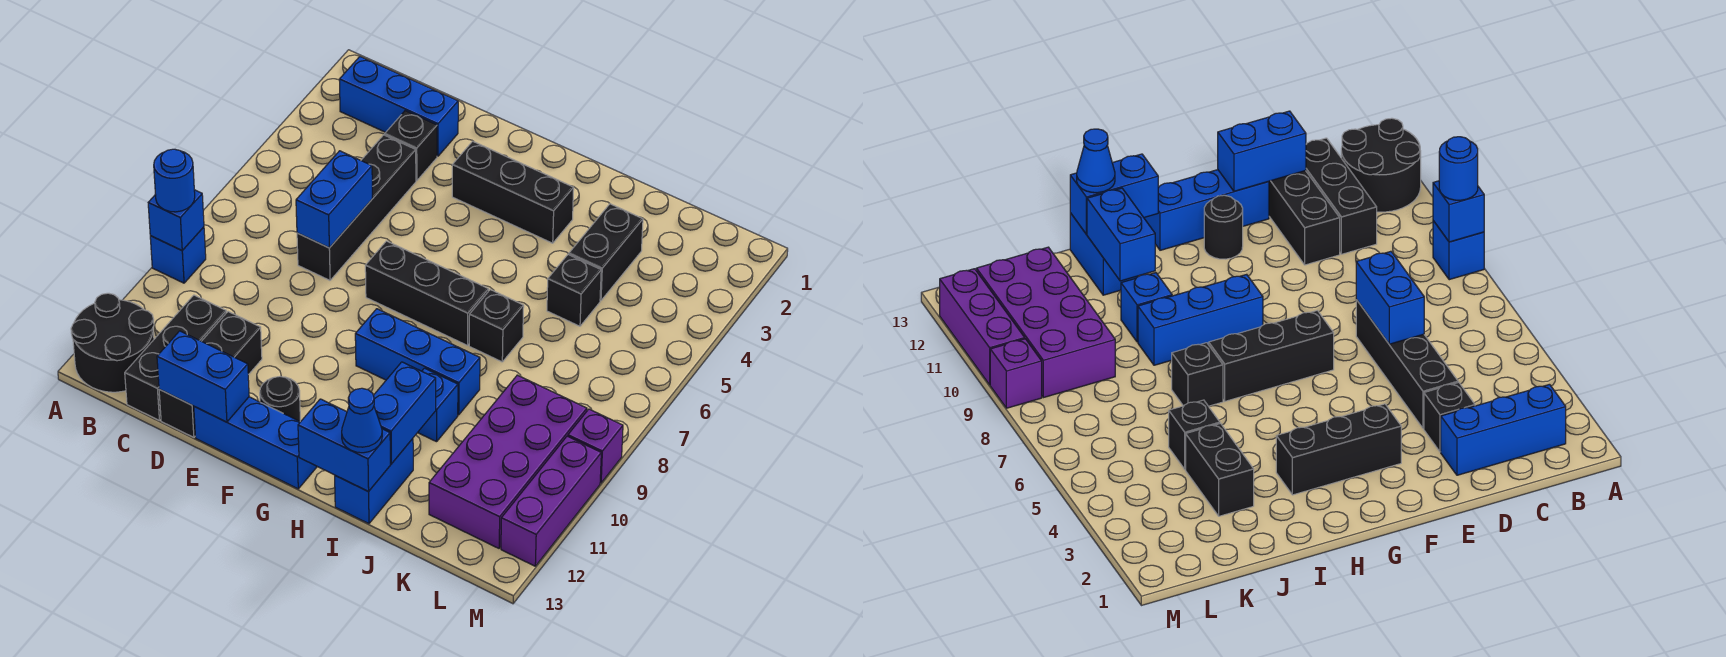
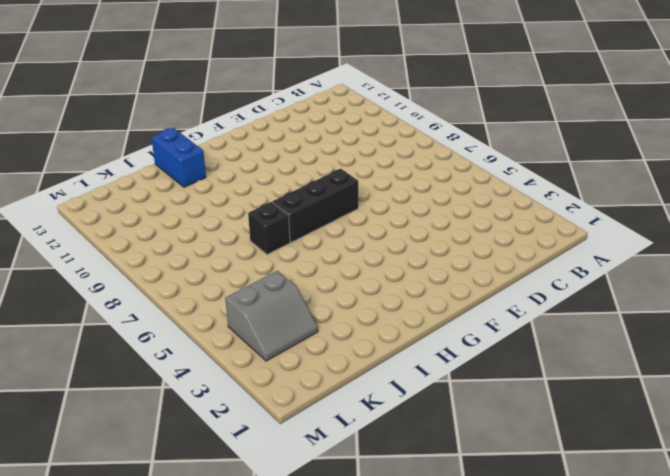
grey 2x2 slope [225,271,318,361] -> none
none -> blue 1x1 brick [150,227,206,283]
none -> black 2x2 round brick [71,293,154,392]
none -> blue 1x3 brick [339,57,458,156]

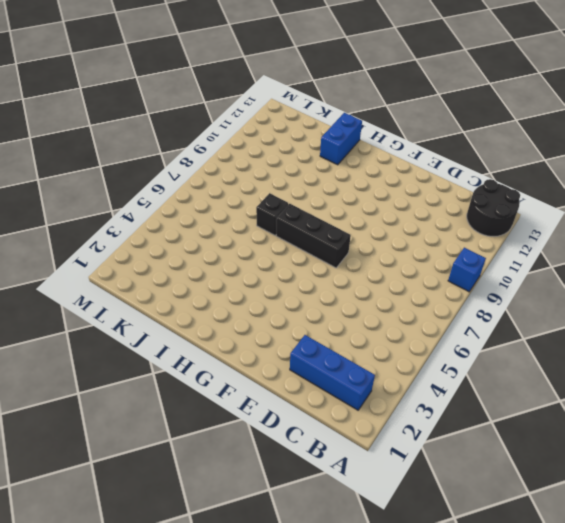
none -> black 1x3 brick [125,295,226,420]
none -> black 1x1 brick [385,111,437,181]
none -> black 1x4 brick [297,135,416,280]

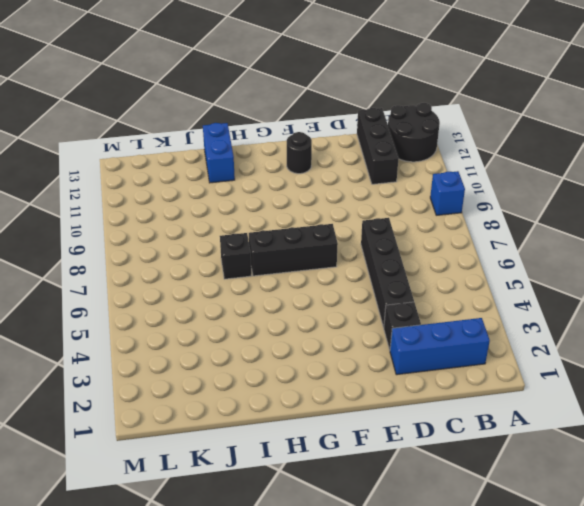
none -> black 1x3 brick [159,312,262,437]
none -> blue 1x3 brick [194,397,317,489]
none -> black 1x3 brick [452,141,574,243]

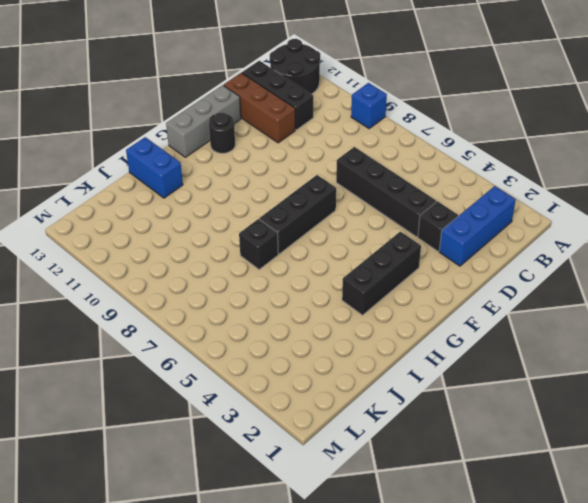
brown 1x3 brick [224,73,295,143] -> black 1x3 brick [159,312,262,437]
grey 1x3 brick [166,85,241,157] -> blue 1x3 brick [194,397,317,489]
none -> blue 1x3 brick [355,309,480,415]
none -> blue 1x1 brick [418,368,458,442]
none -> black 1x2 brick [569,204,643,301]

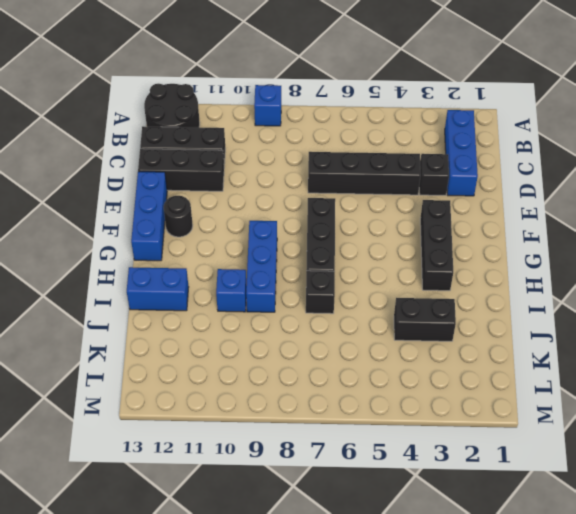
none -> black 1x1 brick [547,255,601,326]
none -> purple 2x4 brick [429,375,587,548]
none -> purple 1x1 brick [568,409,623,483]

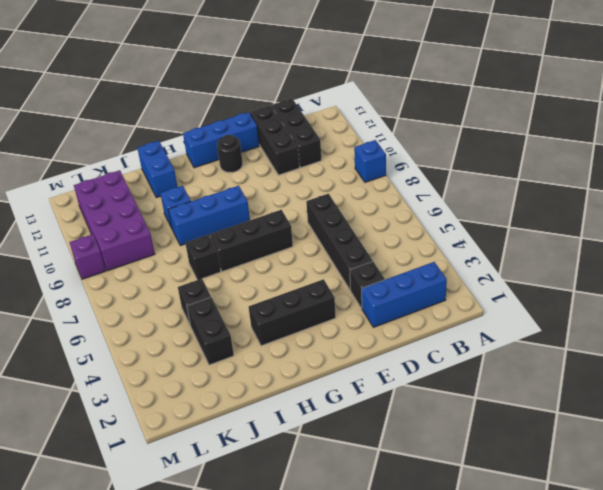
none -> black 2x2 round brick [71,293,154,392]
none -> purple 1x3 brick [501,436,601,566]
none -> blue 1x1 brick [148,190,204,250]

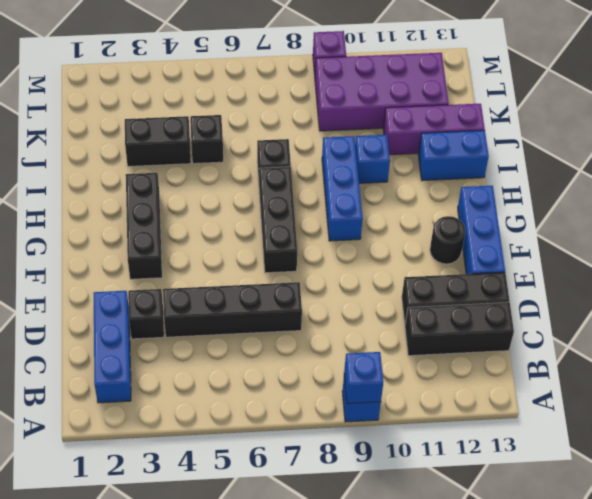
purple 1x3 brick [383,104,485,155] -> purple 1x3 brick moved to [501,436,601,566]
none -> black 2x2 round brick [71,293,154,392]
none -> blue 1x2 brick [296,151,372,248]
none -> blue 1x2 brick [157,331,249,422]

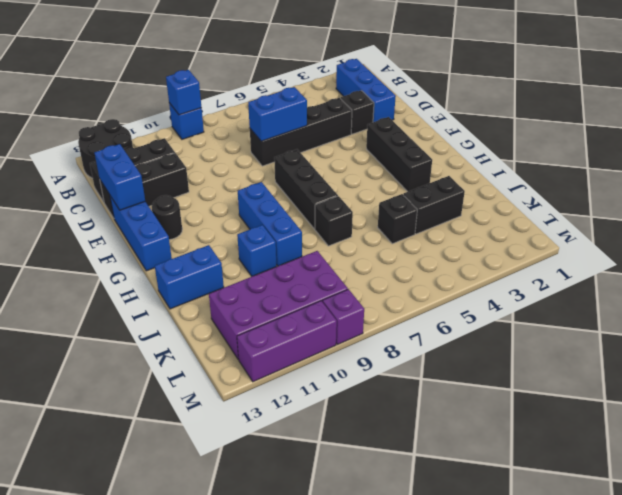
none -> blue 1x2 brick [298,399,390,492]
none -> blue 1x2 brick [373,362,436,464]
none -> blue 1x1 round brick [154,149,195,212]

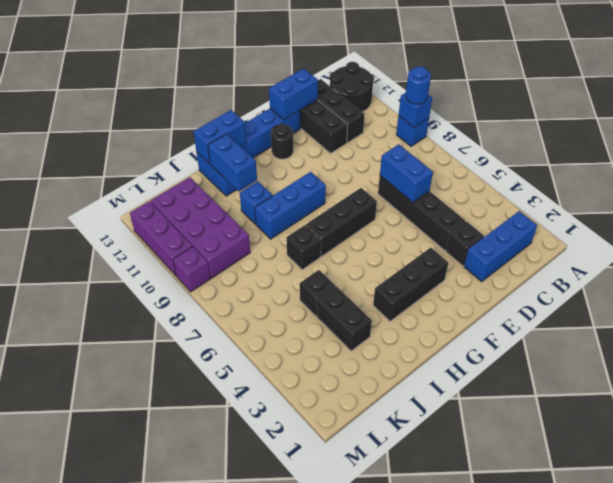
none -> blue 1x1 cone [342,388,382,453]

